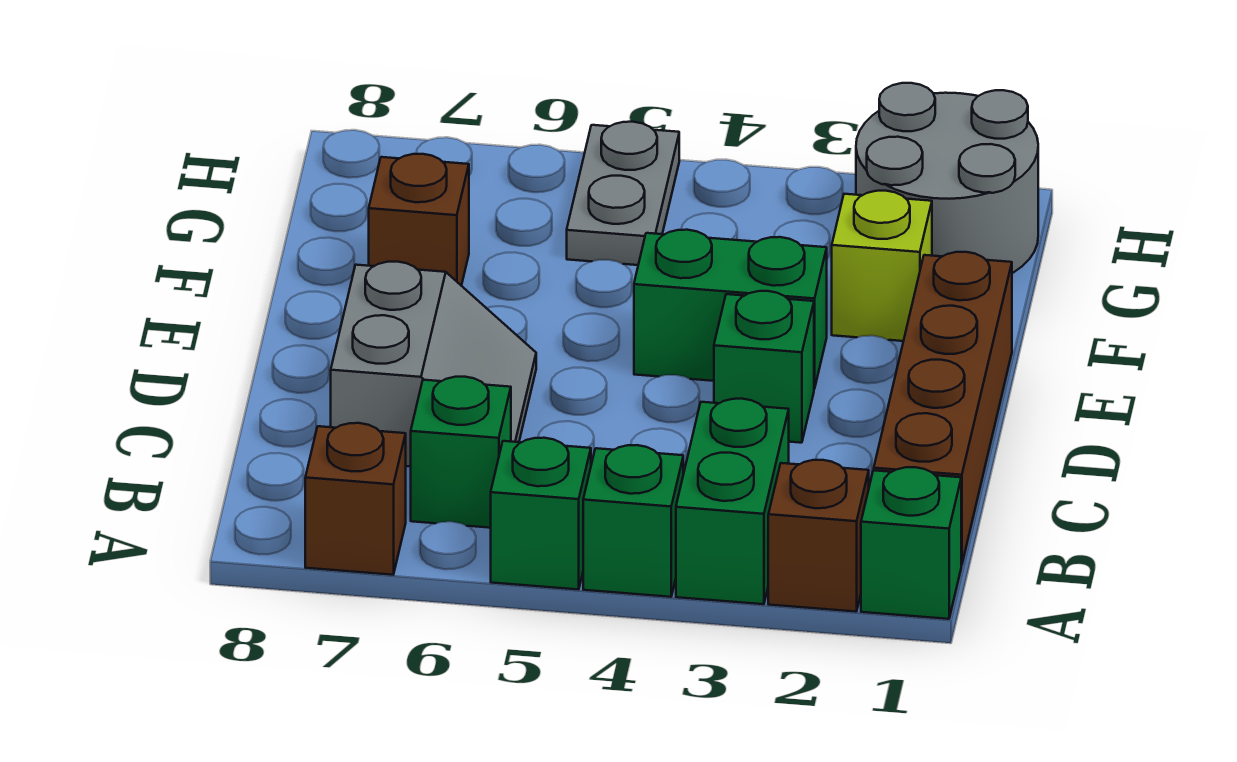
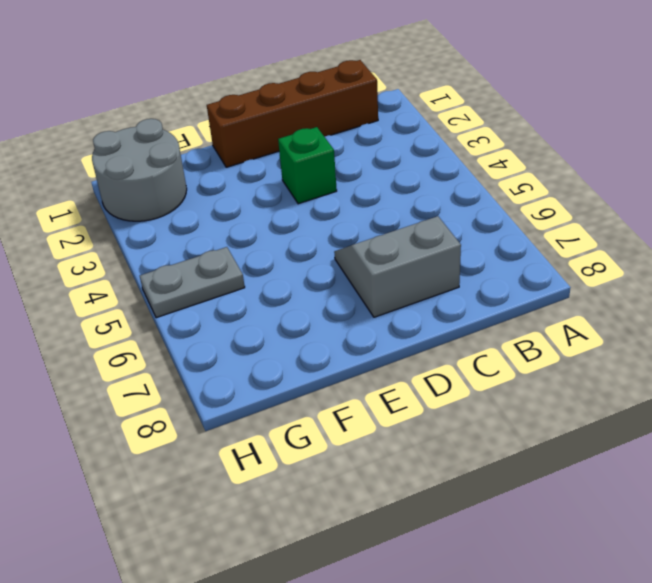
none -> green 1x1 brick [861,467,961,619]
none -> brown 1x1 brick [768,460,869,612]
none -> green 1x2 brick [676,399,789,604]

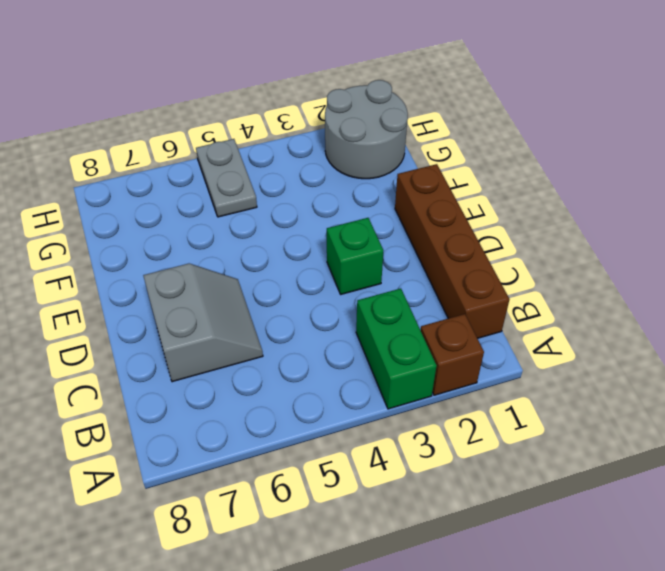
none -> green 1x1 brick [861,467,961,619]
none -> green 1x1 brick [583,445,683,597]
none -> green 1x1 brick [491,438,591,590]

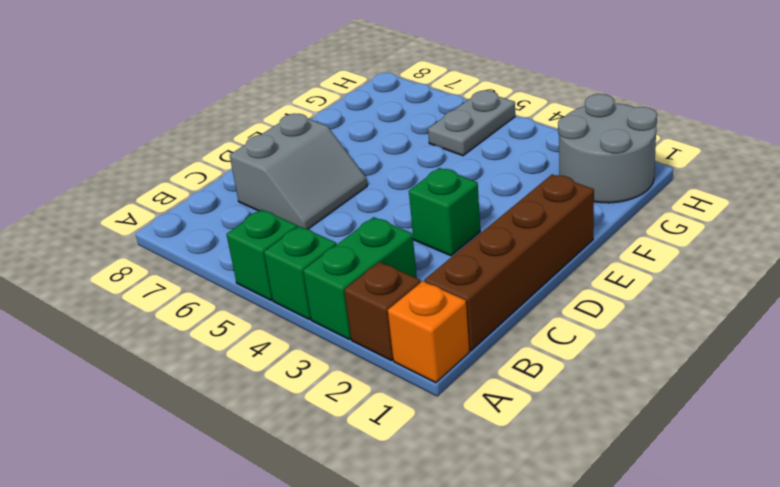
orange 1x1 brick [388,281,469,383] -> green 1x1 brick [861,467,961,619]
none -> brown 1x1 brick [305,423,406,575]
none -> green 1x1 brick [411,377,511,528]
none -> green 1x2 brick [634,230,827,389]

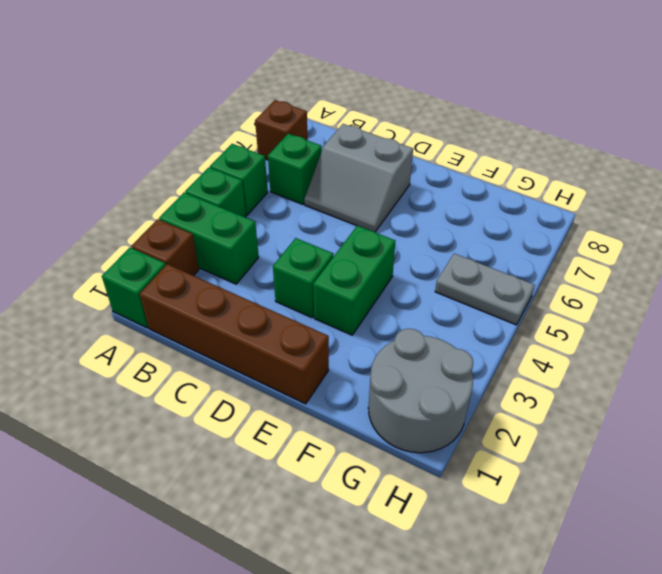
none -> lime 1x1 brick [832,191,932,341]
none -> brown 1x1 brick [369,154,469,286]

